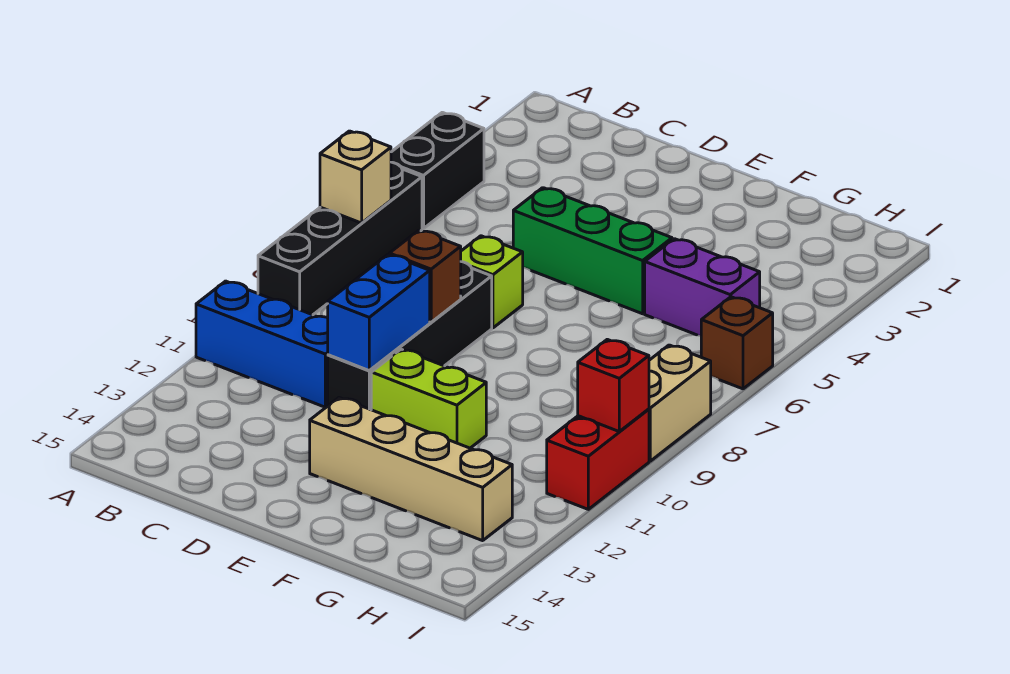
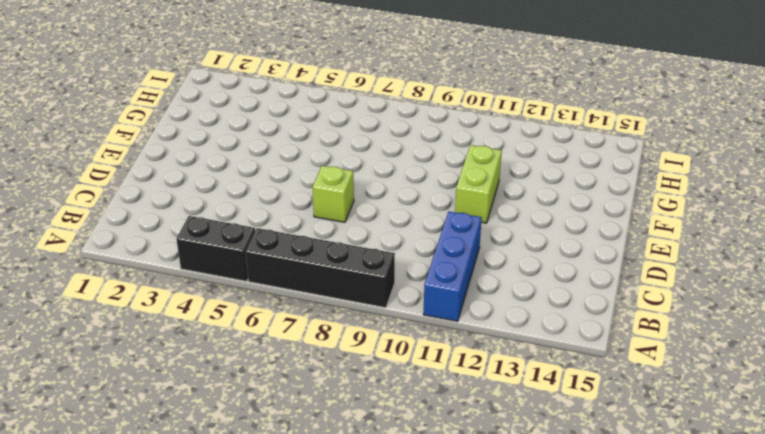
none -> green 1x3 brick [513,188,672,314]
none -> black 1x4 brick [328,262,492,410]
none -> tan 1x4 brick [310,398,512,541]

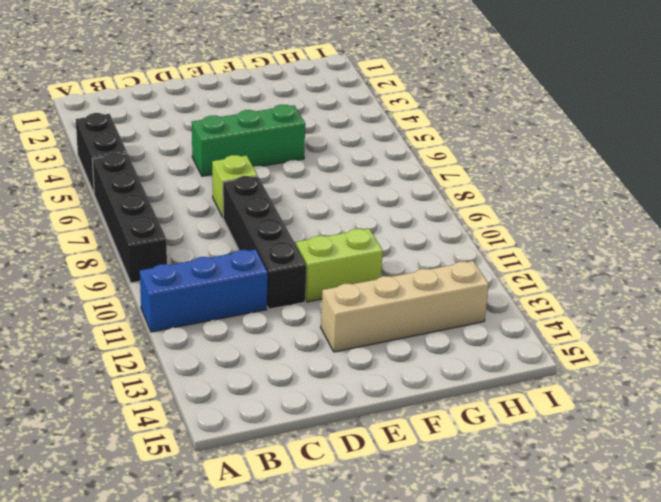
none -> purple 1x2 brick [645,239,760,336]
none -> brown 1x1 brick [701,297,773,389]
none -> tan 1x2 brick [649,345,711,461]

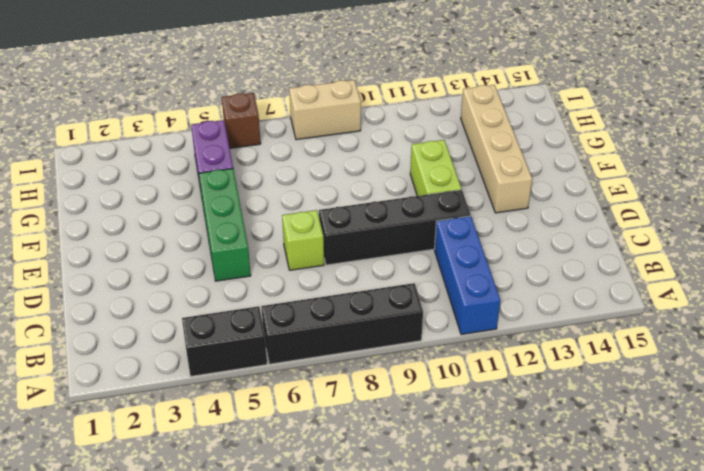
none -> red 1x2 brick [547,409,649,509]
none -> tan 1x1 brick [320,131,391,223]
none -> brown 1x1 brick [389,230,461,322]

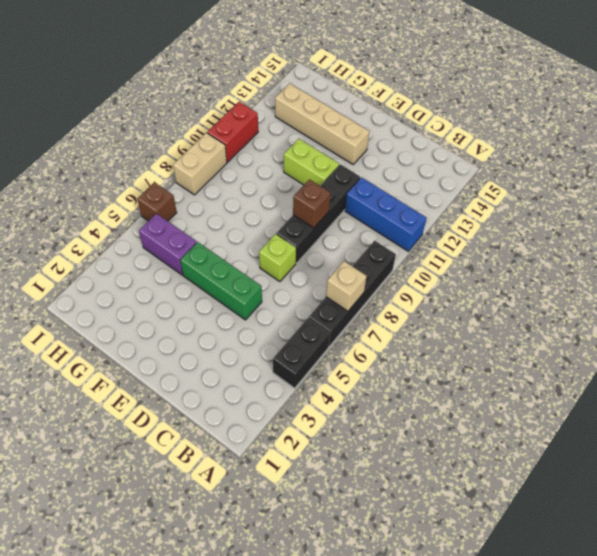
none -> blue 1x2 brick [328,254,430,370]
none -> red 1x1 brick [578,339,649,431]

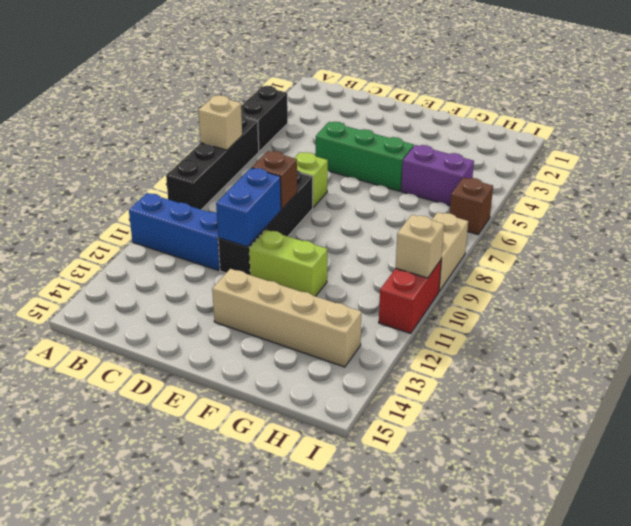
tan 1x1 brick [396,215,444,278] -> red 1x1 brick [578,339,649,431]

